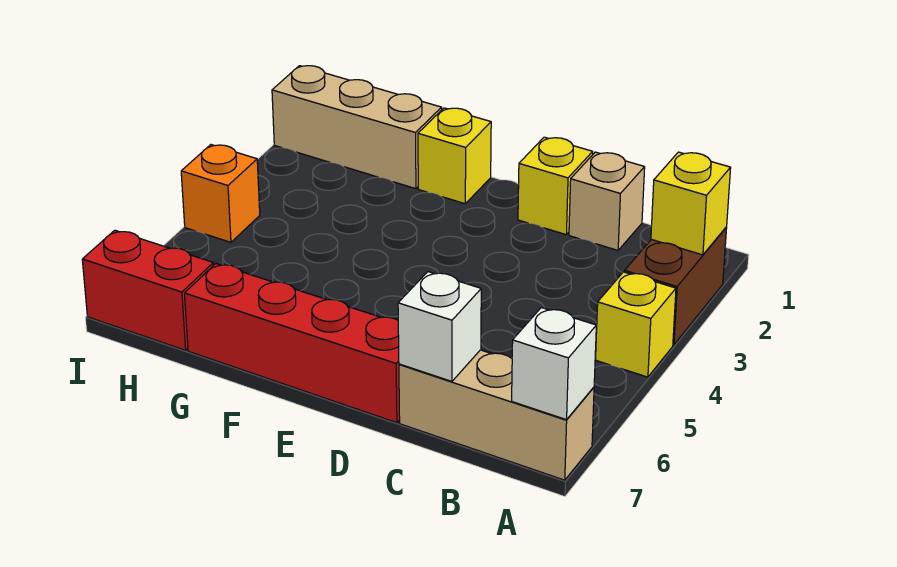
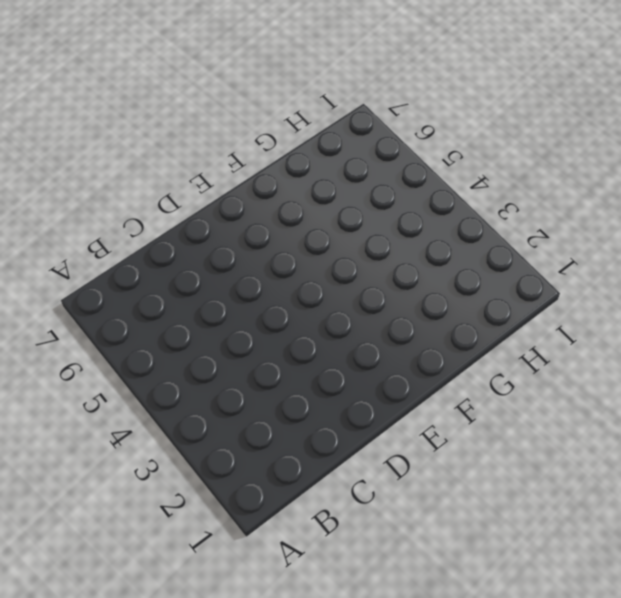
none -> brown 1x2 brick [625,227,727,345]
none -> yellow 1x1 brick [596,272,676,377]
none -> tan 1x3 brick [399,350,594,480]

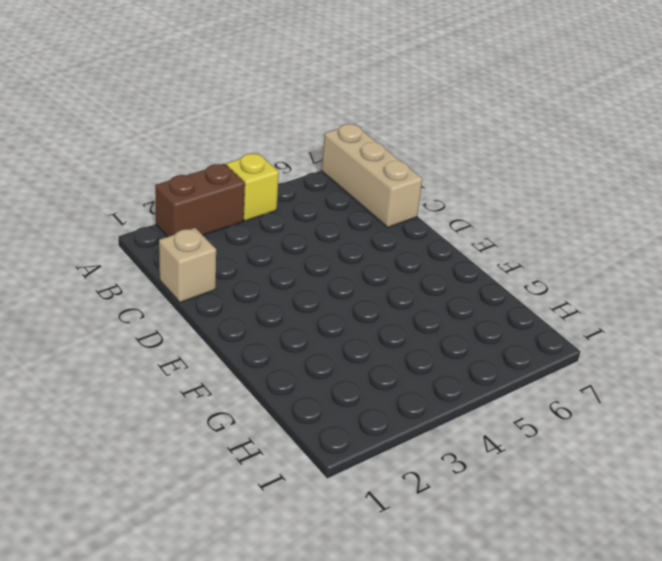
none -> yellow 1x1 brick [518,137,593,235]
none -> red 1x4 brick [184,264,400,423]
none -> yellow 1x1 brick [418,108,491,204]

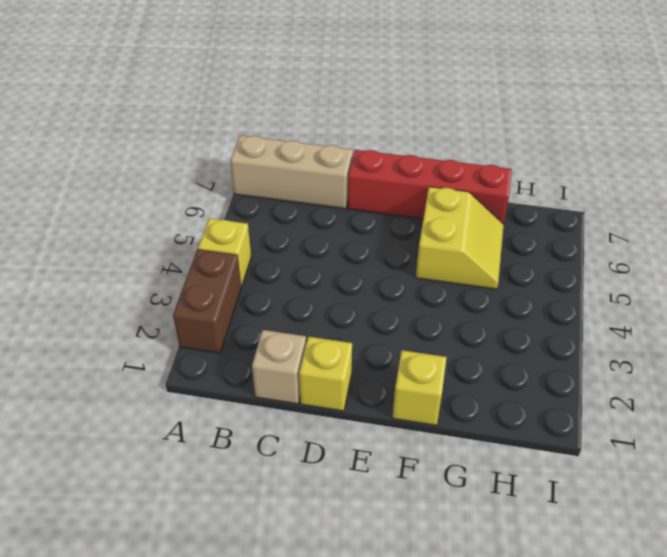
yellow 2x2 slope [416,187,504,289] -> none
none -> tan 1x3 brick [272,66,442,189]
none -> red 1x2 brick [82,230,213,350]
none -> orange 1x1 brick [181,145,260,242]

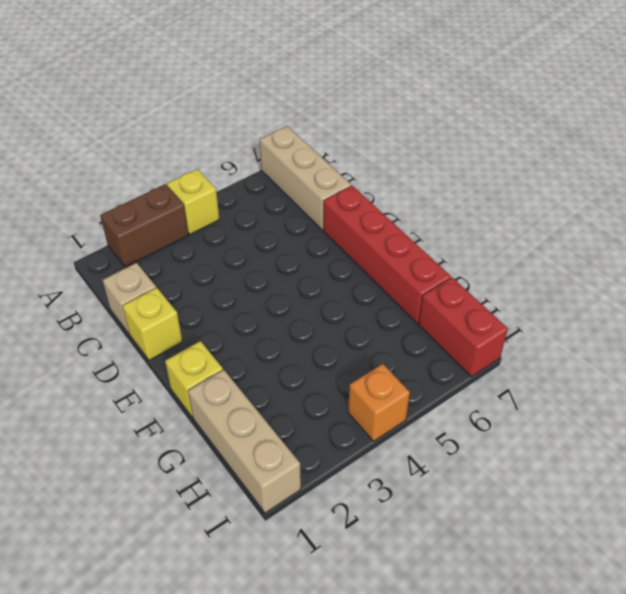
none -> yellow 1x1 brick [651,152,731,255]
none -> white 1x1 brick [512,308,596,420]
none -> white 1x1 brick [398,272,481,381]

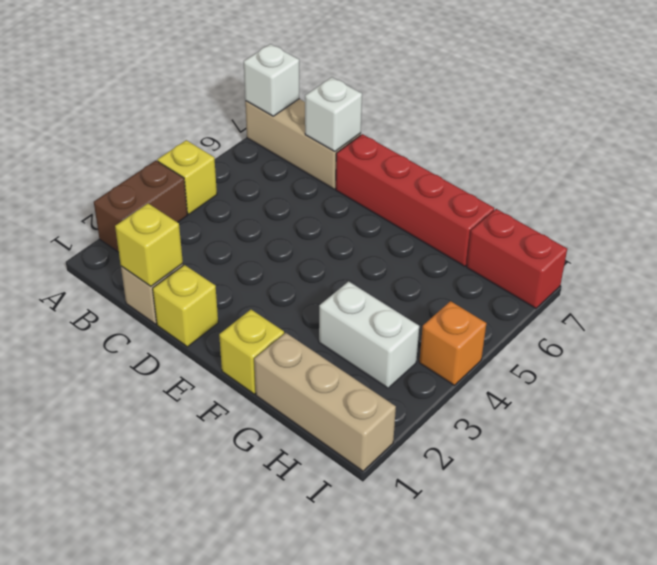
yellow 1x1 brick [115,203,183,286] -> yellow 1x1 brick moved to [651,152,731,255]
white 1x2 brick [319,281,419,388] -> none

